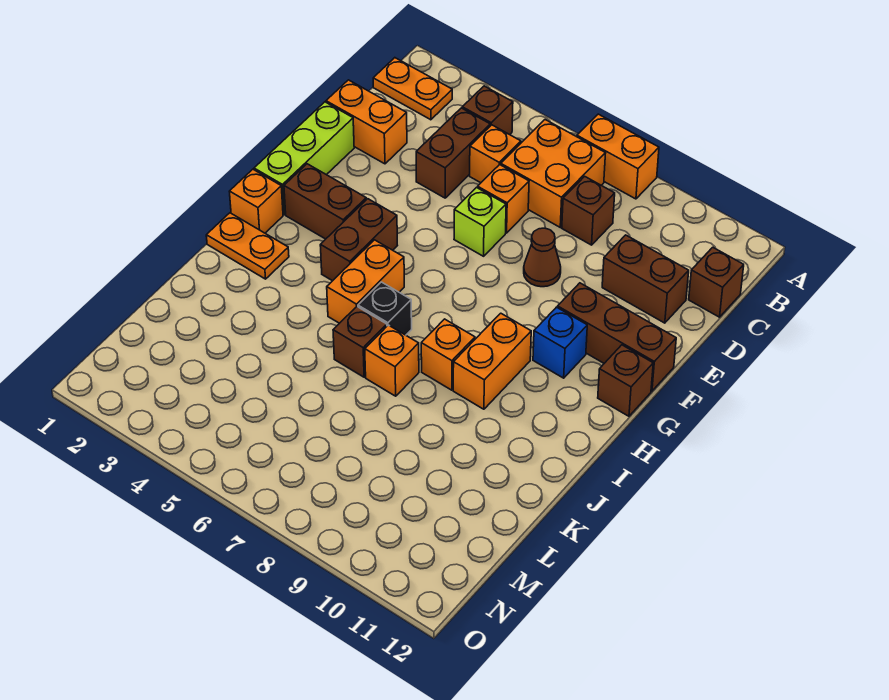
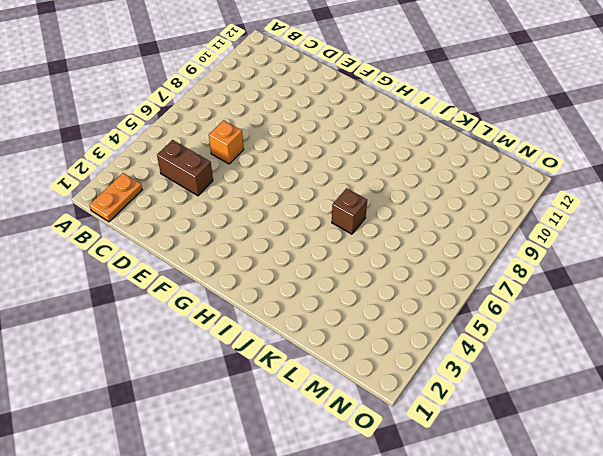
none -> orange 1x2 brick [577,114,659,199]
none -> brown 1x1 brick [462,86,513,135]
none -> orange 2x2 brick [501,120,606,227]

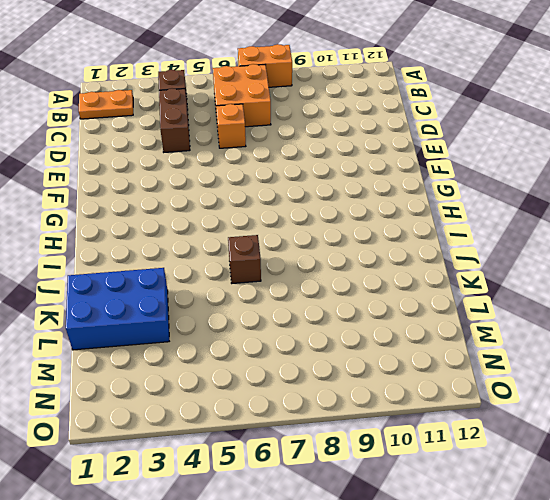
blue 2x3 brick [66,268,169,350] -> none
none -> orange 1x1 brick [470,125,521,183]
none -> brown 1x1 brick [562,176,615,245]
none -> brown 1x1 brick [689,247,744,317]

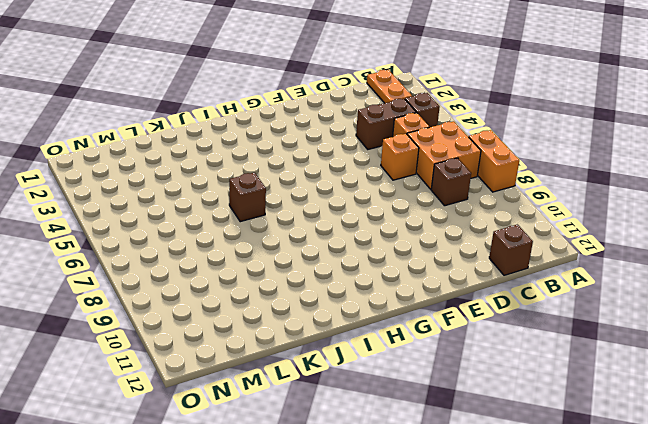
none -> orange 1x2 brick [326,80,407,164]
none -> brown 1x2 brick [602,235,689,323]
none -> lime 1x3 brick [254,102,354,215]

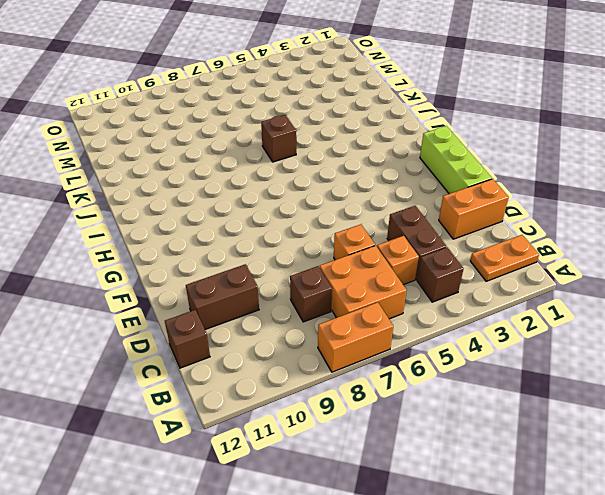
none -> lime 1x1 brick [454,188,506,256]
none -> brown 1x1 cone [524,228,561,287]
none -> brown 1x3 brick [558,283,676,391]

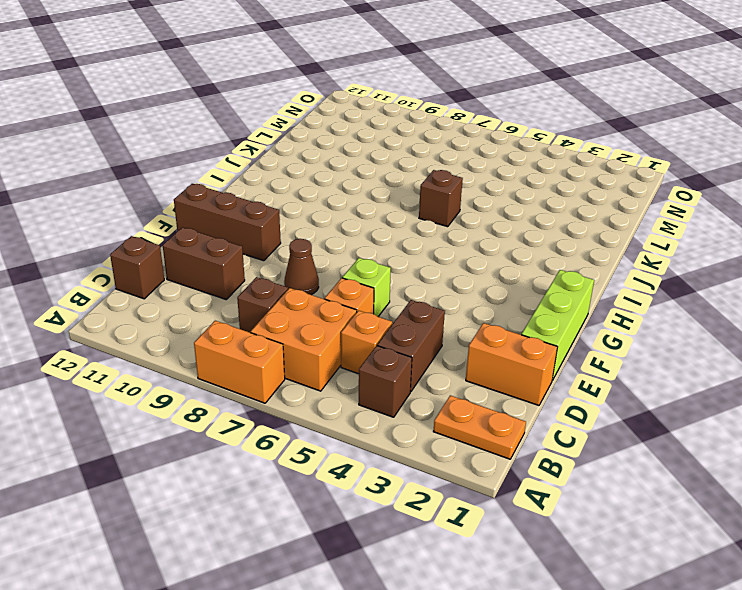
none -> brown 1x2 brick [284,164,366,239]
none -> brown 1x2 brick [320,199,397,281]
none -> blue 1x1 brick [533,307,587,378]

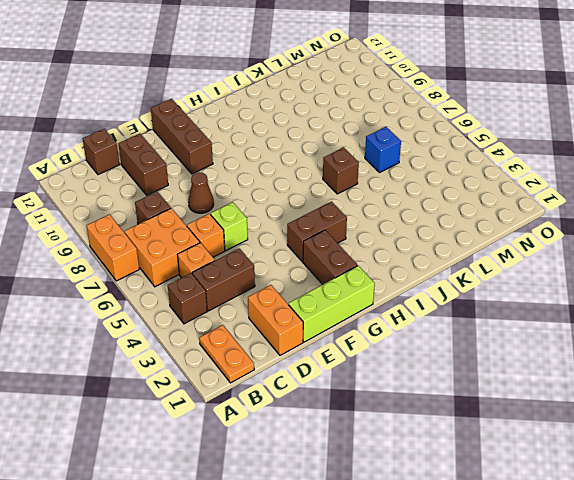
blue 1x1 brick [365,127,401,172] -> blue 1x1 brick moved to [533,307,587,378]
none -> brown 1x1 brick [598,345,653,416]
none -> orange 1x1 brick [229,169,283,233]
none -> orange 1x2 brick [327,240,404,323]

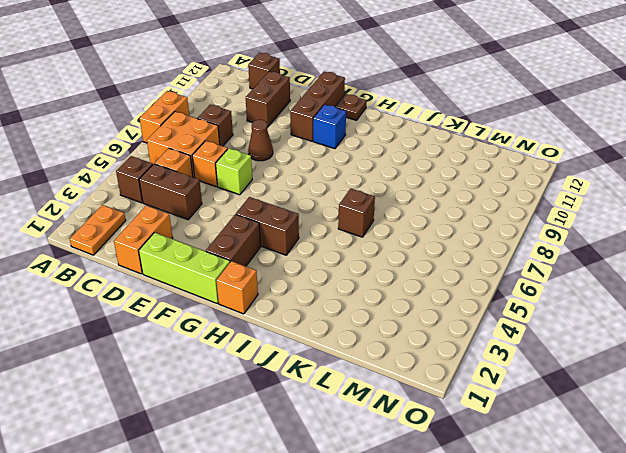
brown 1x1 plate [336,94,367,120] -> brown 1x1 brick [598,345,653,416]
none -> orange 1x2 brick [327,240,404,323]
none -> orange 1x2 brick [453,313,531,409]
none -> orange 1x2 plate [206,213,289,279]

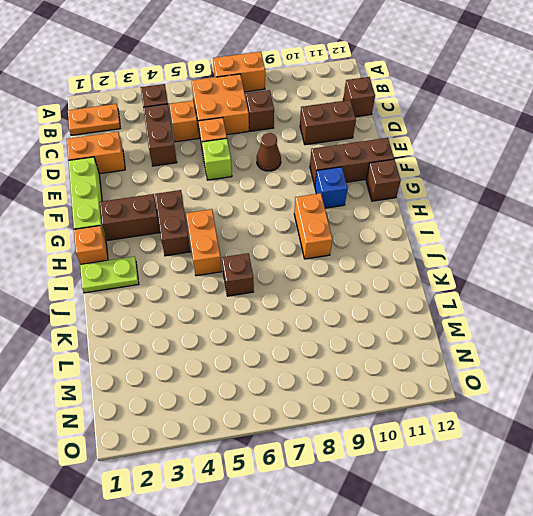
lime 1x2 plate [80,256,139,293] -> orange 1x2 plate [206,213,289,279]
none -> black 1x1 brick [358,282,412,335]
none -> orange 1x1 brick [421,319,475,390]
none -> orange 1x1 brick [365,325,419,396]

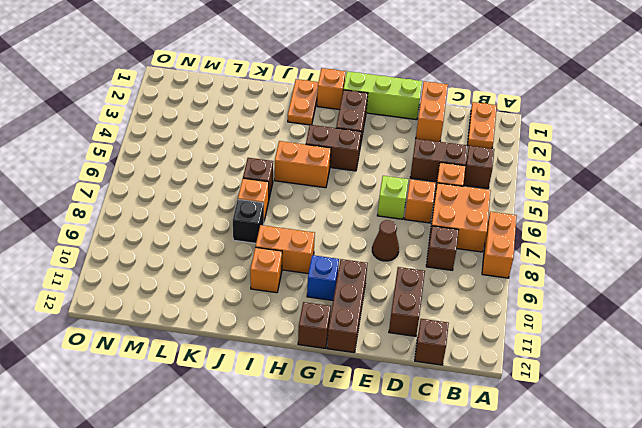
orange 1x1 brick [250,247,282,293] -> orange 1x1 brick moved to [421,319,475,390]
black 1x1 brick [233,200,264,243] -> black 1x1 brick moved to [358,282,412,335]

